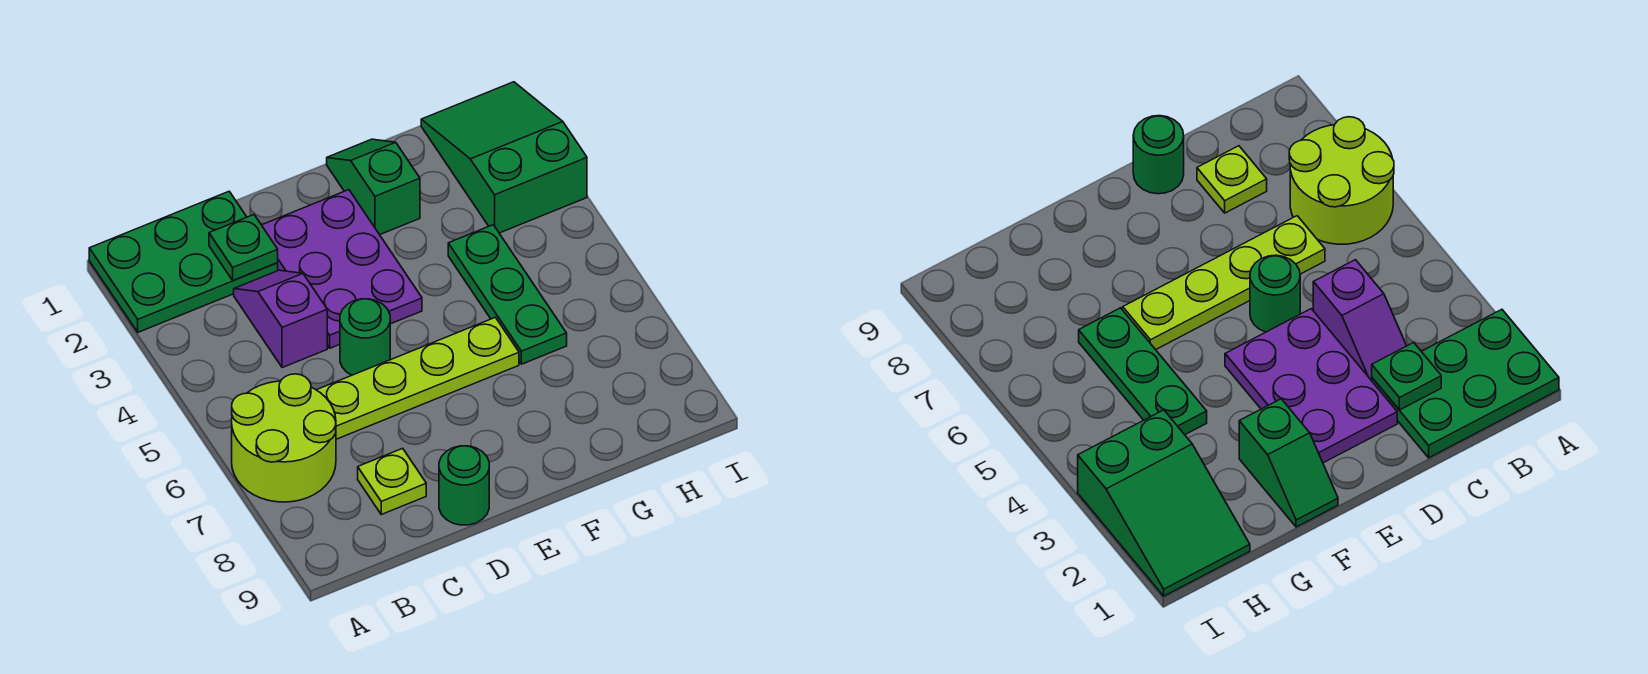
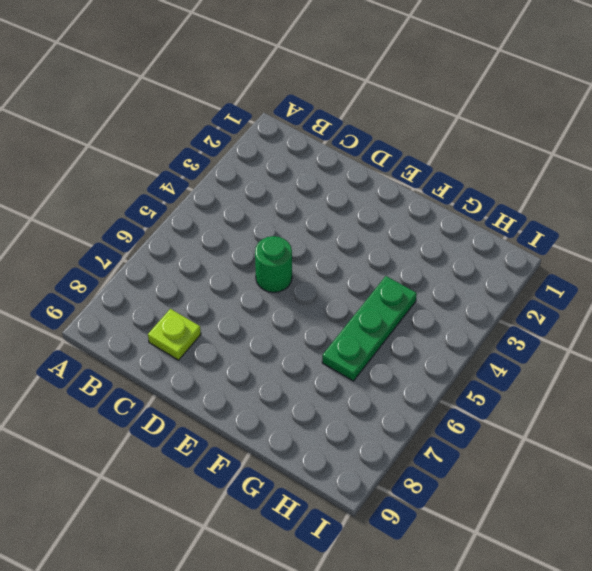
none -> green 2x3 plate [89,191,278,332]
none -> lime 2x2 round brick [232,374,336,502]
none -> purple 1x2 slope [234,270,327,368]

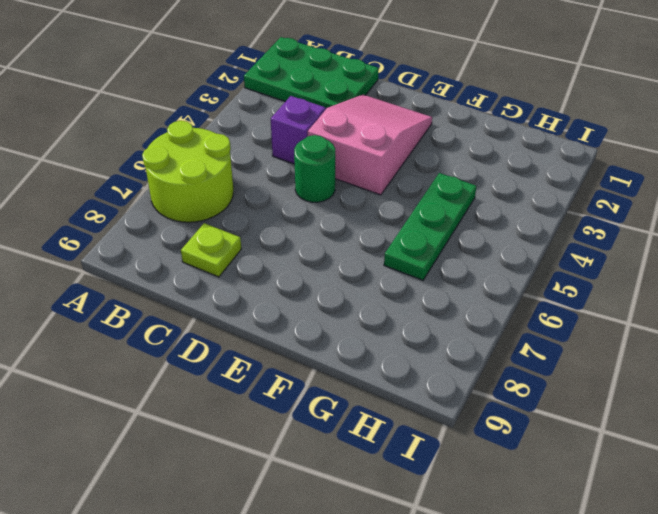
pink 2x3 slope [308,95,432,195] -> purple 2x3 plate [262,190,422,348]
none -> lime 1x4 plate [317,317,519,439]
none -> green 1x1 round brick [439,446,489,525]
none -> green 1x2 slope [327,139,420,235]

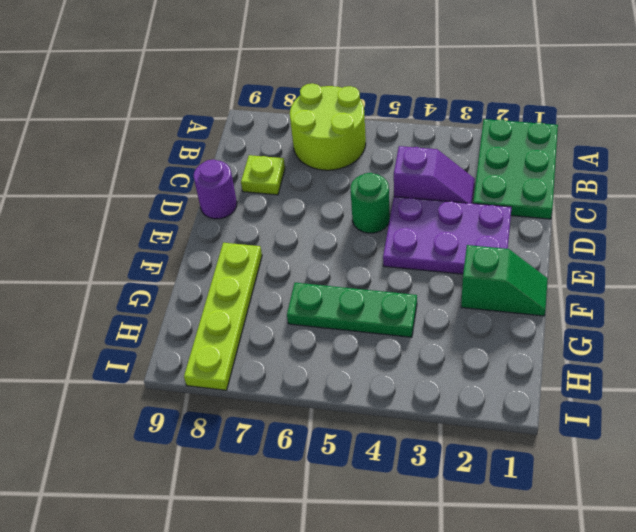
purple 1x1 round brick [194,159,237,219] -> green 1x1 round brick [439,446,489,525]
lime 1x4 plate [184,243,262,390] -> lime 1x4 plate moved to [317,317,519,439]
none -> green 2x3 slope [421,82,587,233]
none -> green 1x1 plate [209,215,278,280]

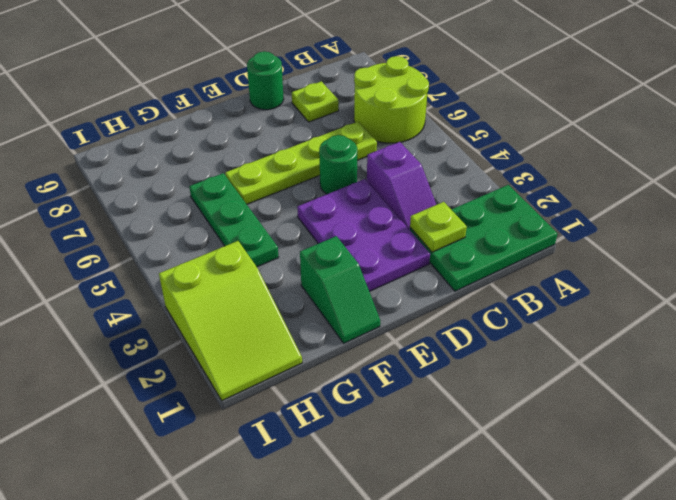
lime 1x1 plate [410,202,467,252] -> green 1x1 plate [209,215,278,280]
lime 2x3 slope [159,241,302,401] -> green 2x3 slope [421,82,587,233]

